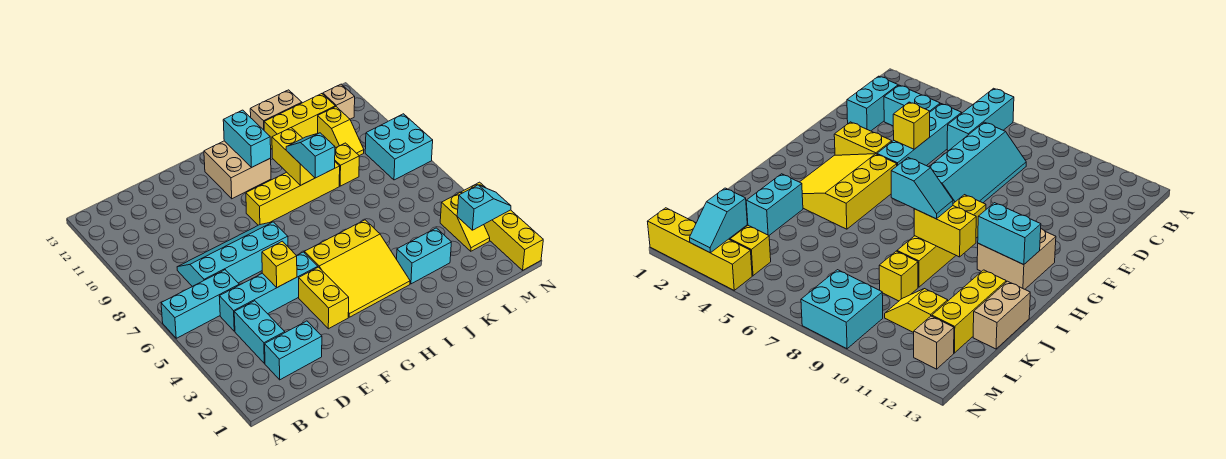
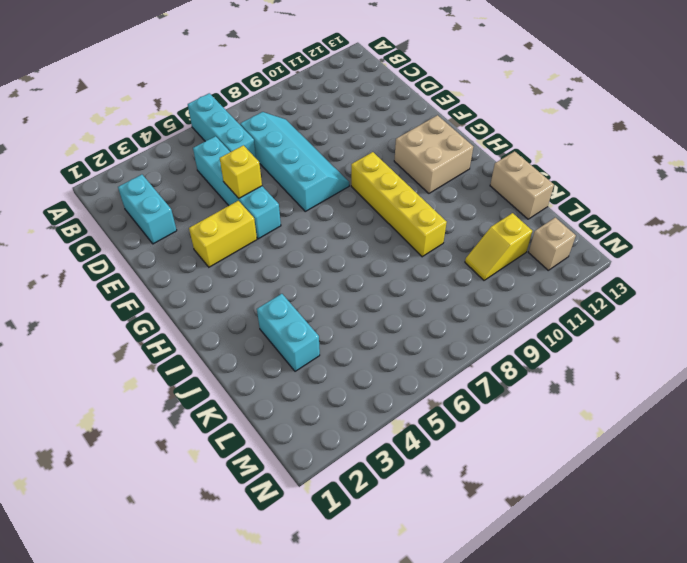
none -> cyan 1x2 brick [234,301,285,363]
none -> yellow 3x3 slope [305,220,410,317]
none -> yellow 1x3 brick [264,94,335,149]

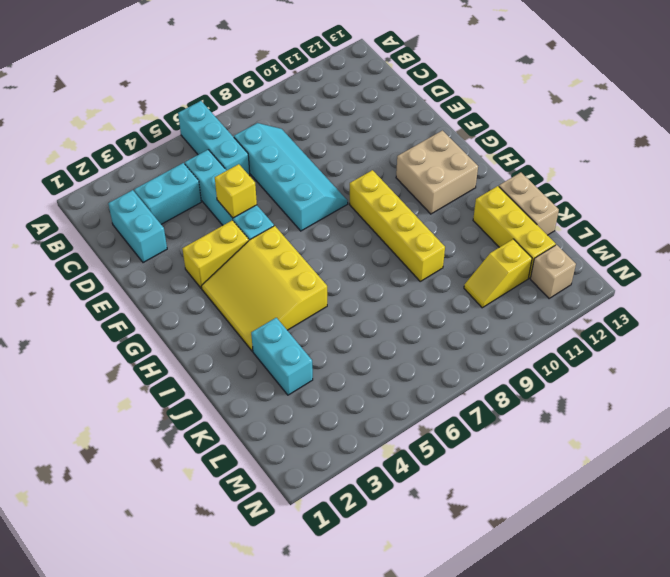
none -> yellow 1x1 brick [335,143,359,186]
none -> yellow 1x2 slope [440,193,490,251]
none -> cyan 2x2 brick [365,114,433,180]

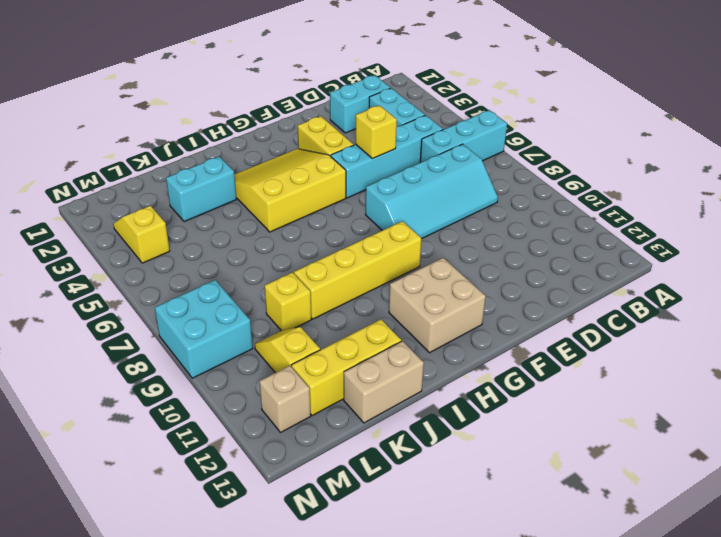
none -> yellow 1x4 brick [461,182,543,270]
none -> cyan 1x2 brick [223,110,271,168]
none -> yellow 1x2 brick [272,128,314,186]

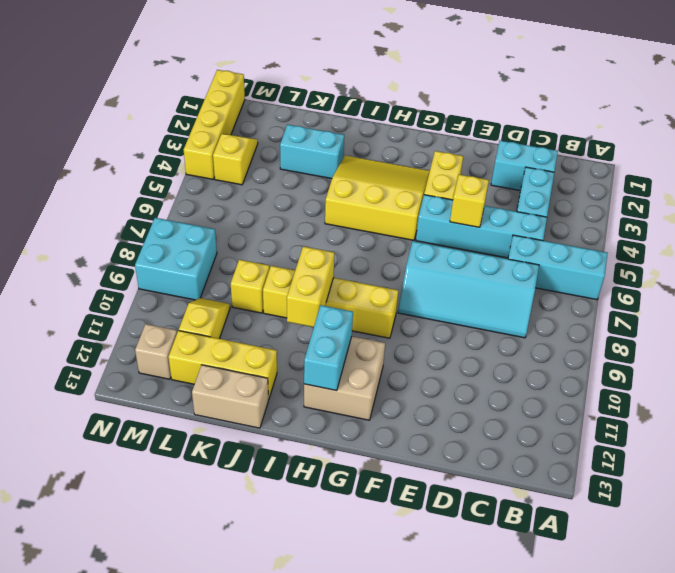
none -> cyan 1x2 slope [457,185,511,230]
none -> cyan 1x2 slope [286,133,335,178]

